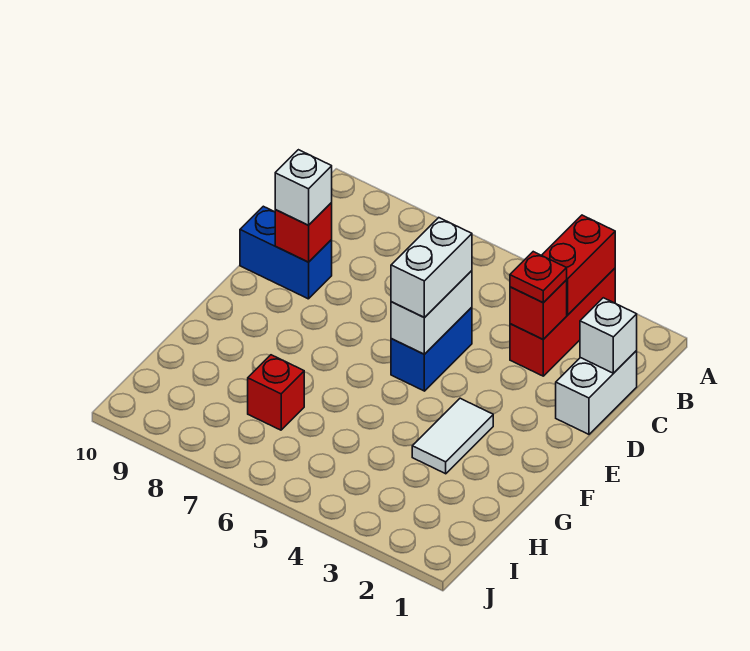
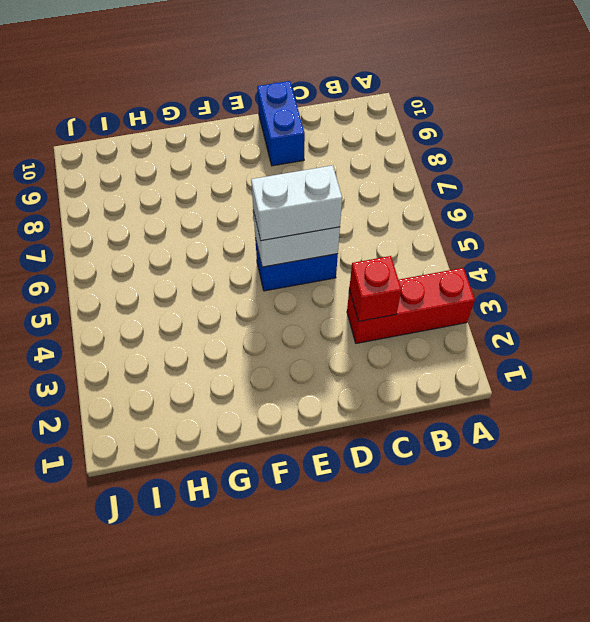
none -> white 1x2 brick [556,351,637,434]
none -> white 1x2 tile [412,398,493,474]
none -> red 1x1 brick [248,355,304,430]

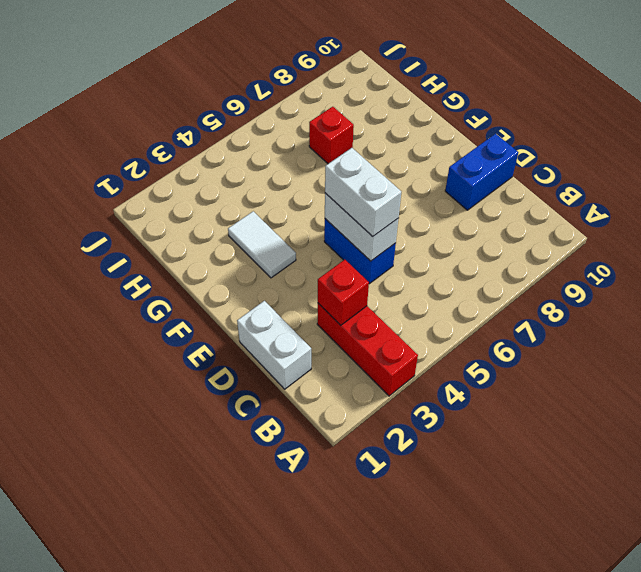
none -> red 1x2 brick [542,215,615,315]
none -> white 1x1 brick [580,298,637,373]
none -> red 1x1 brick [275,203,332,262]

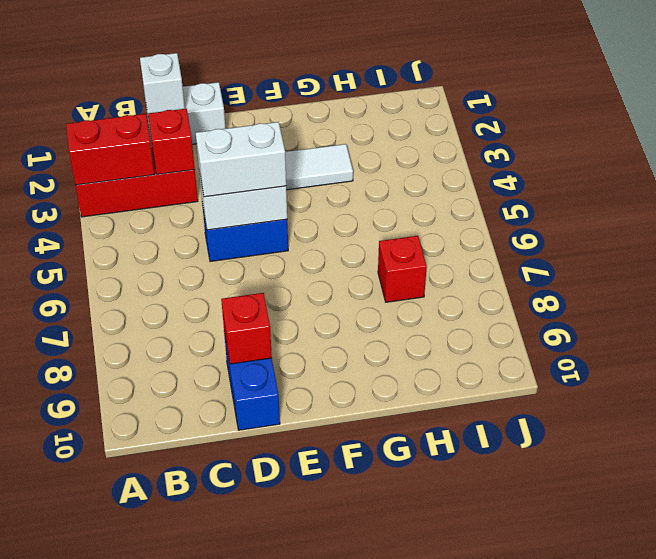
none -> red 1x1 plate [510,252,567,303]
none -> white 1x1 brick [275,150,332,225]

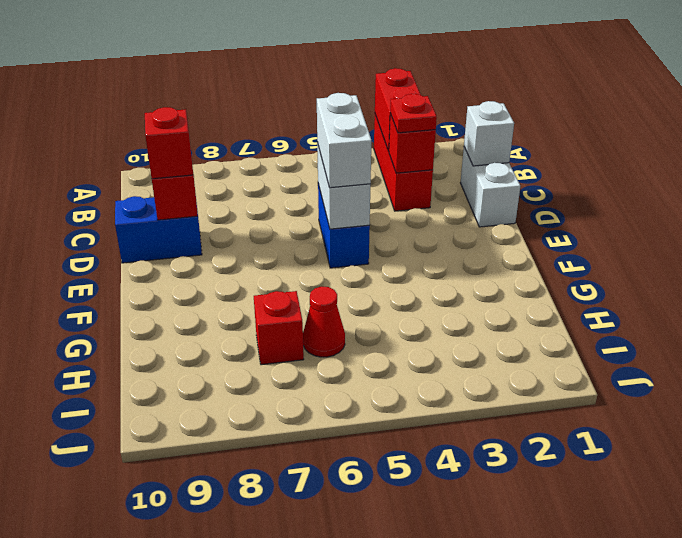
red 1x1 brick [145,107,193,179] -> white 1x1 brick [275,150,332,225]
red 1x1 cone [303,287,345,357] -> none
none -> white 1x2 tile [412,398,493,474]

